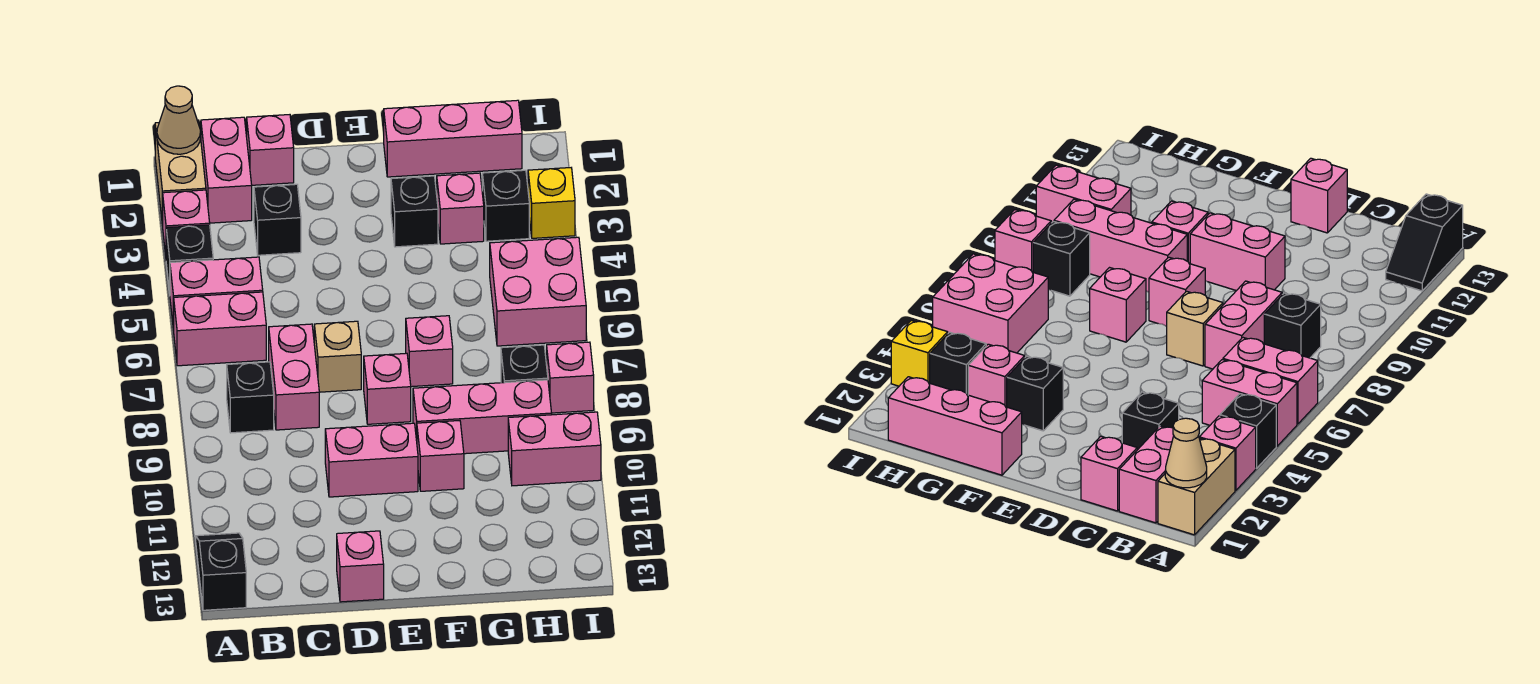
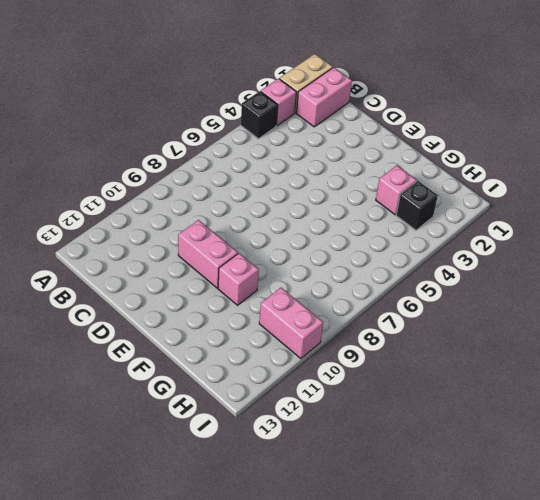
none -> pink 1x2 brick [170,257,263,331]
none -> pink 1x2 brick [174,292,266,366]
none -> black 1x2 slope [196,533,246,610]

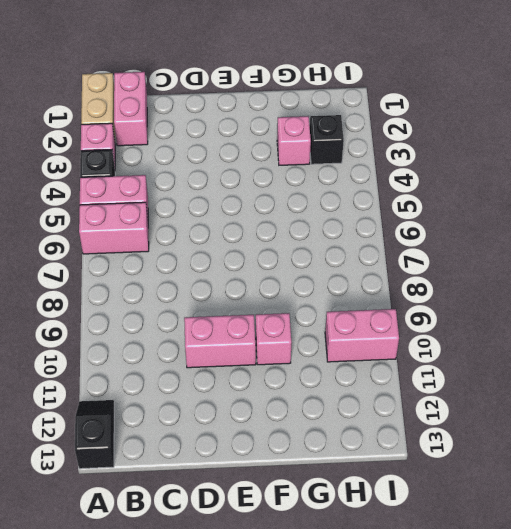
none -> black 1x1 brick [227,362,274,433]
none -> pink 1x1 brick [247,115,294,185]
none -> black 1x1 brick [254,184,301,255]

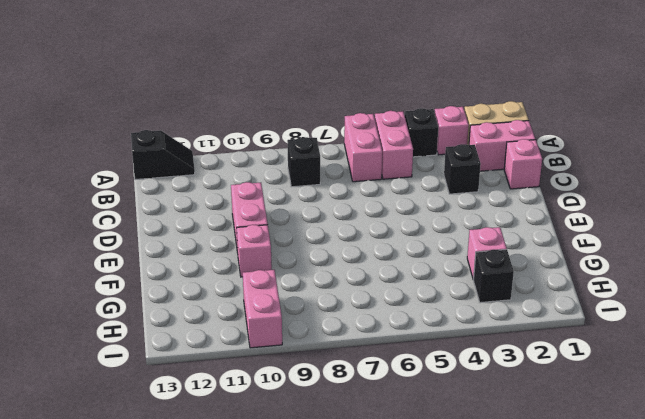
none -> pink 1x2 brick [269,324,319,430]
none -> tan 1x1 brick [314,321,361,392]
none -> pink 1x1 brick [337,531,384,602]

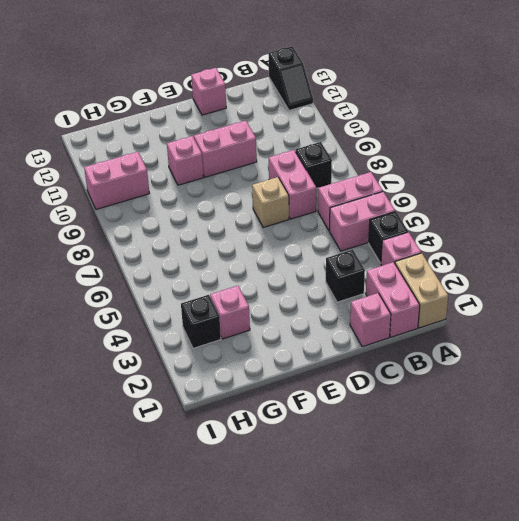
none -> pink 1x1 brick [364,353,411,424]
none -> pink 1x3 brick [384,100,522,177]
none -> black 1x1 brick [391,176,438,247]

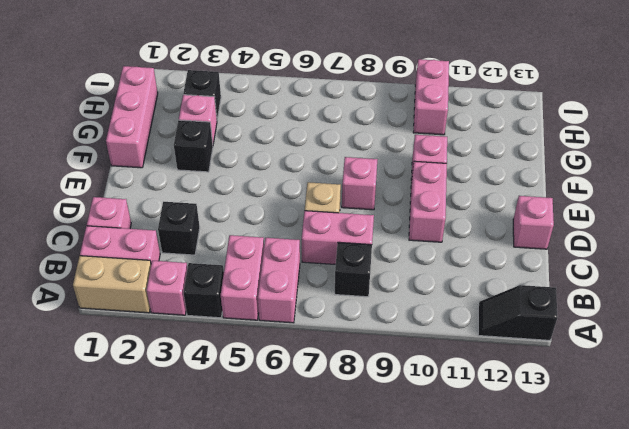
none -> pink 1x1 brick [406,316,453,387]
none -> pink 1x3 brick [413,380,552,454]
none -> pink 2x2 brick [490,237,586,346]

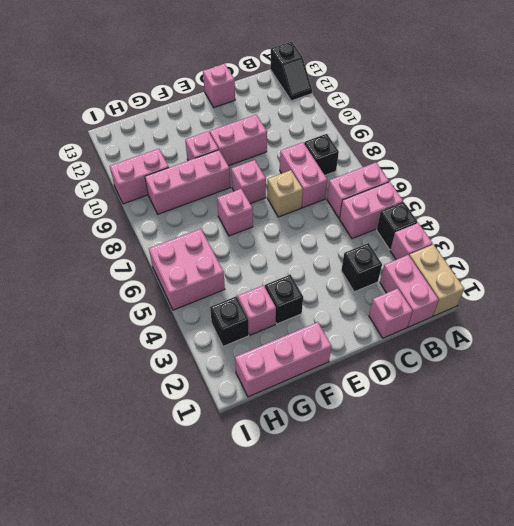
none -> black 1x1 brick [501,345,548,383]
none -> yellow 1x1 brick [528,168,575,238]
none -> pink 1x1 brick [547,342,594,413]

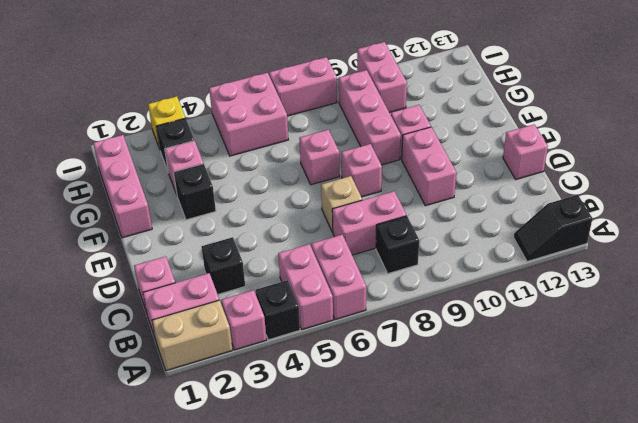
pink 1x2 brick [269,57,337,116] -> pink 1x1 brick [547,342,594,413]
none -> black 1x1 brick [501,345,548,383]
none -> tan 1x1 cone [157,86,200,154]

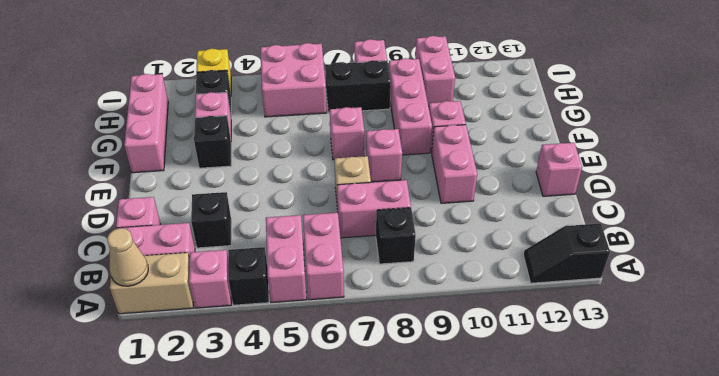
black 1x2 brick [325,60,391,113] -> black 1x1 brick [501,345,548,383]

